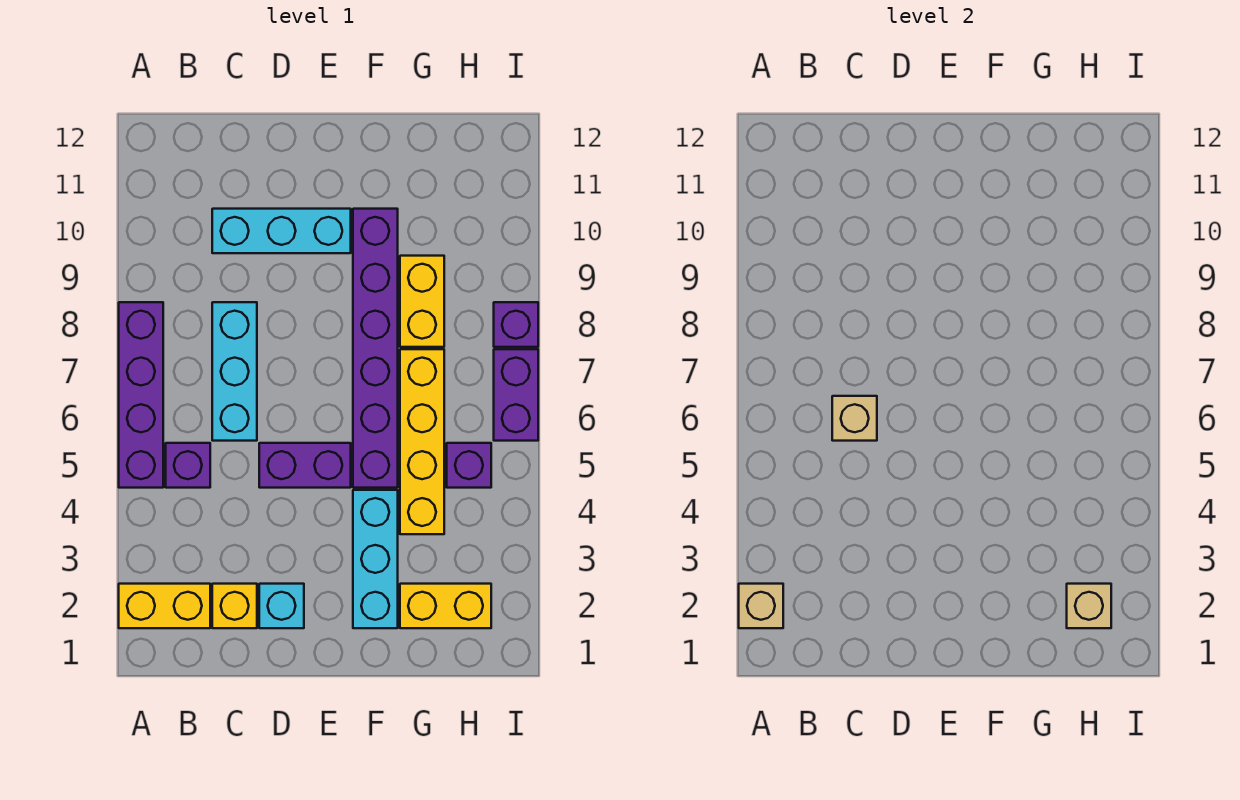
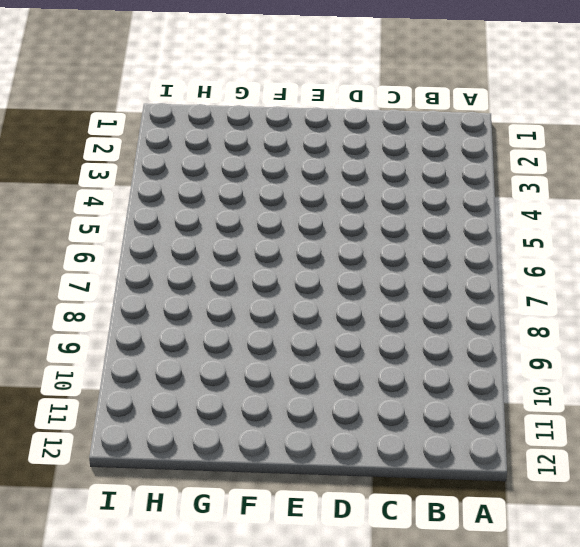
none -> yellow 1x2 brick [119,584,210,628]
none -> purple 1x4 brick [119,302,163,488]
none -> purple 1x1 brick [166,443,210,488]

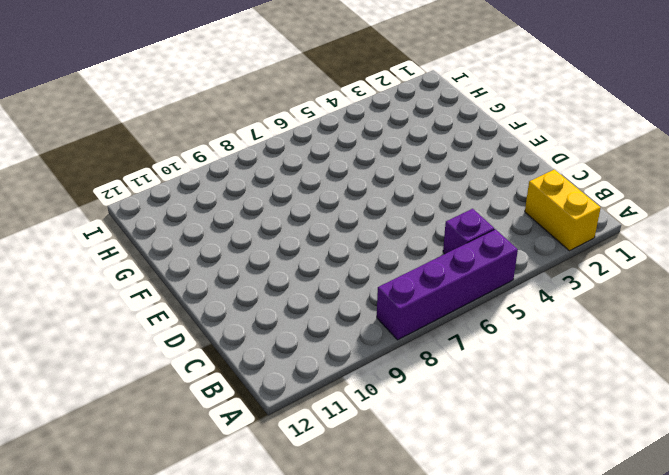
none -> yellow 1x1 brick [212,584,257,628]
none -> cyan 1x3 brick [212,302,257,441]
none -> cyan 1x3 brick [212,209,351,253]

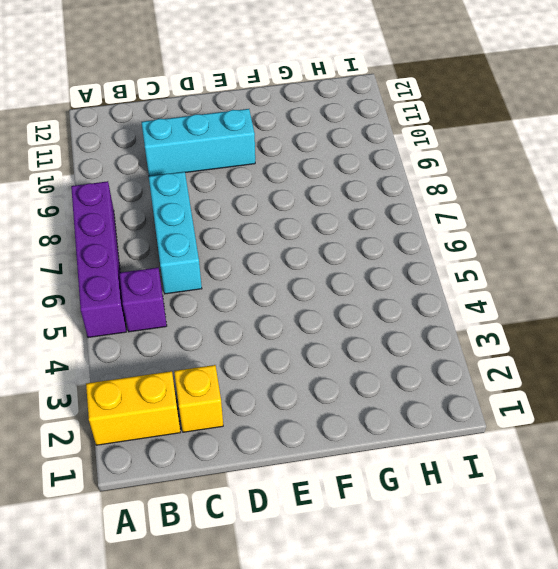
none -> cyan 1x1 brick [259,584,304,628]
none -> purple 1x2 brick [259,443,351,488]
none -> cyan 1x3 brick [353,490,398,628]

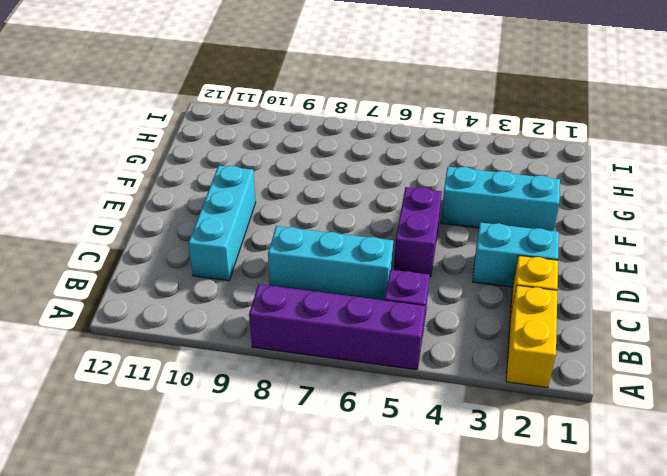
cyan 1x2 brick [473,222,559,287] -> cyan 1x1 brick [259,584,304,628]
none -> purple 1x6 brick [353,209,398,488]
none -> yellow 1x2 brick [400,584,491,628]
none -> yellow 1x4 brick [400,349,444,534]

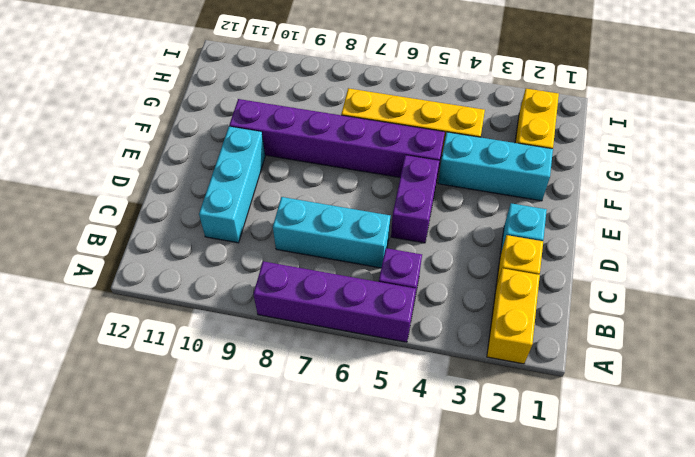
none -> yellow 1x2 brick [400,256,444,347]
none -> purple 1x1 brick [447,443,491,488]
none -> purple 1x2 brick [494,349,538,441]

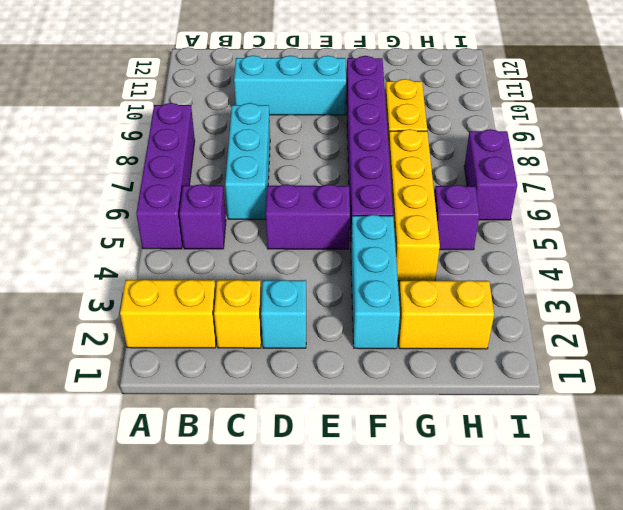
none -> purple 1x1 brick [494,302,538,347]
none -> tan 1x1 brick [739,584,783,628]
none -> tan 1x1 brick [832,396,877,441]

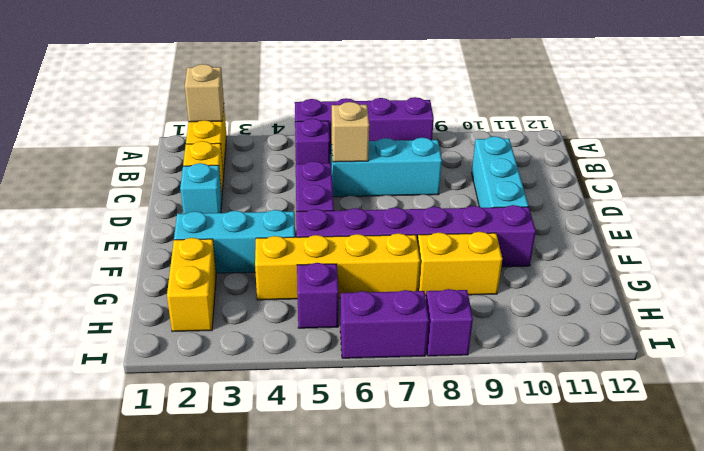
none -> tan 1x1 brick [1067,584,1111,628]

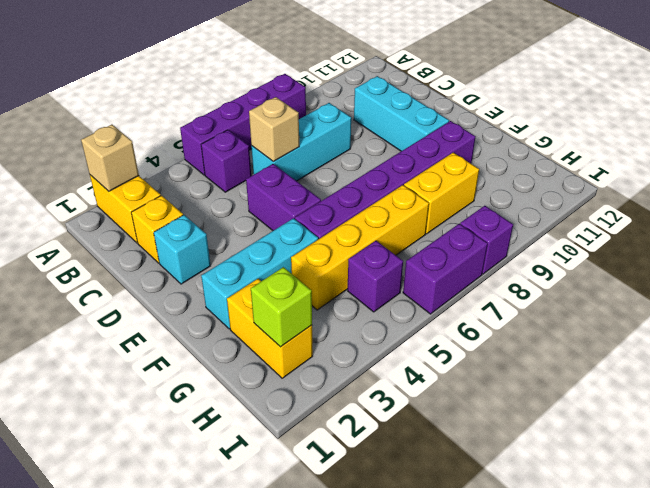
lime 1x1 brick [251,267,312,347] -> tan 1x1 brick [1067,584,1111,628]

